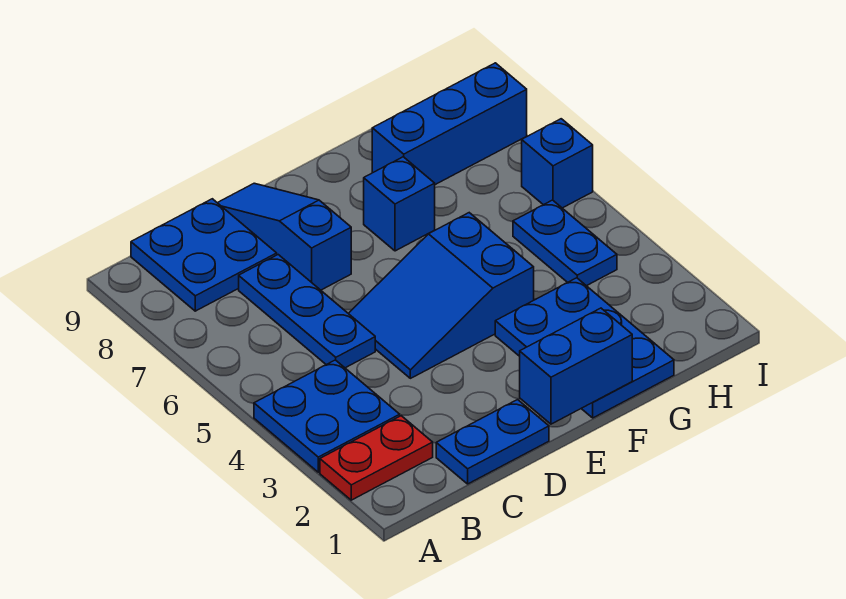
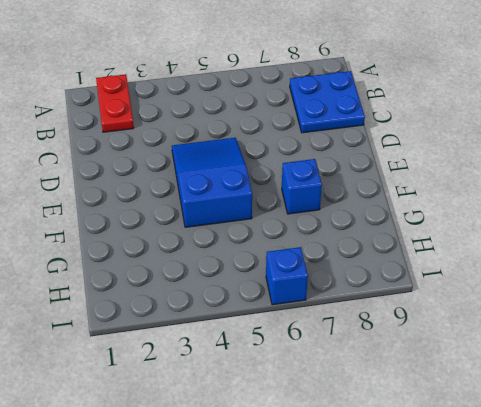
none -> blue 2x2 plate [254,360,400,472]
none -> blue 1x2 plate [436,400,549,484]
none -> blue 1x3 plate [239,255,375,368]

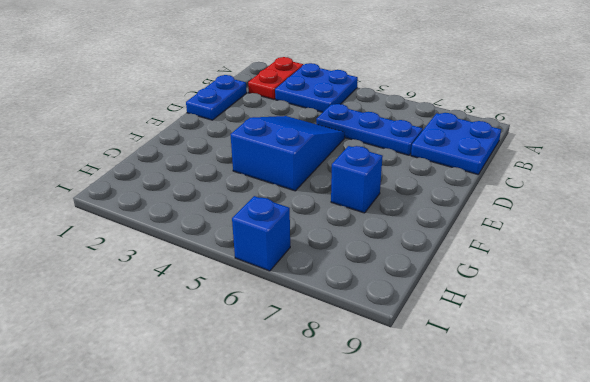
none -> blue 1x3 slope [218,183,351,290]
none -> blue 2x3 plate [495,278,674,418]
none -> blue 1x3 brick [372,63,527,185]

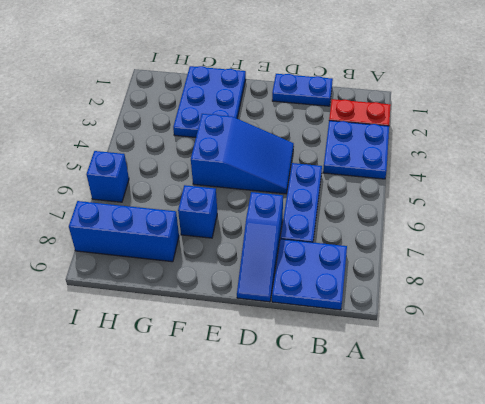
none -> blue 1x2 plate [513,200,617,286]
none -> blue 1x2 brick [520,308,632,424]

